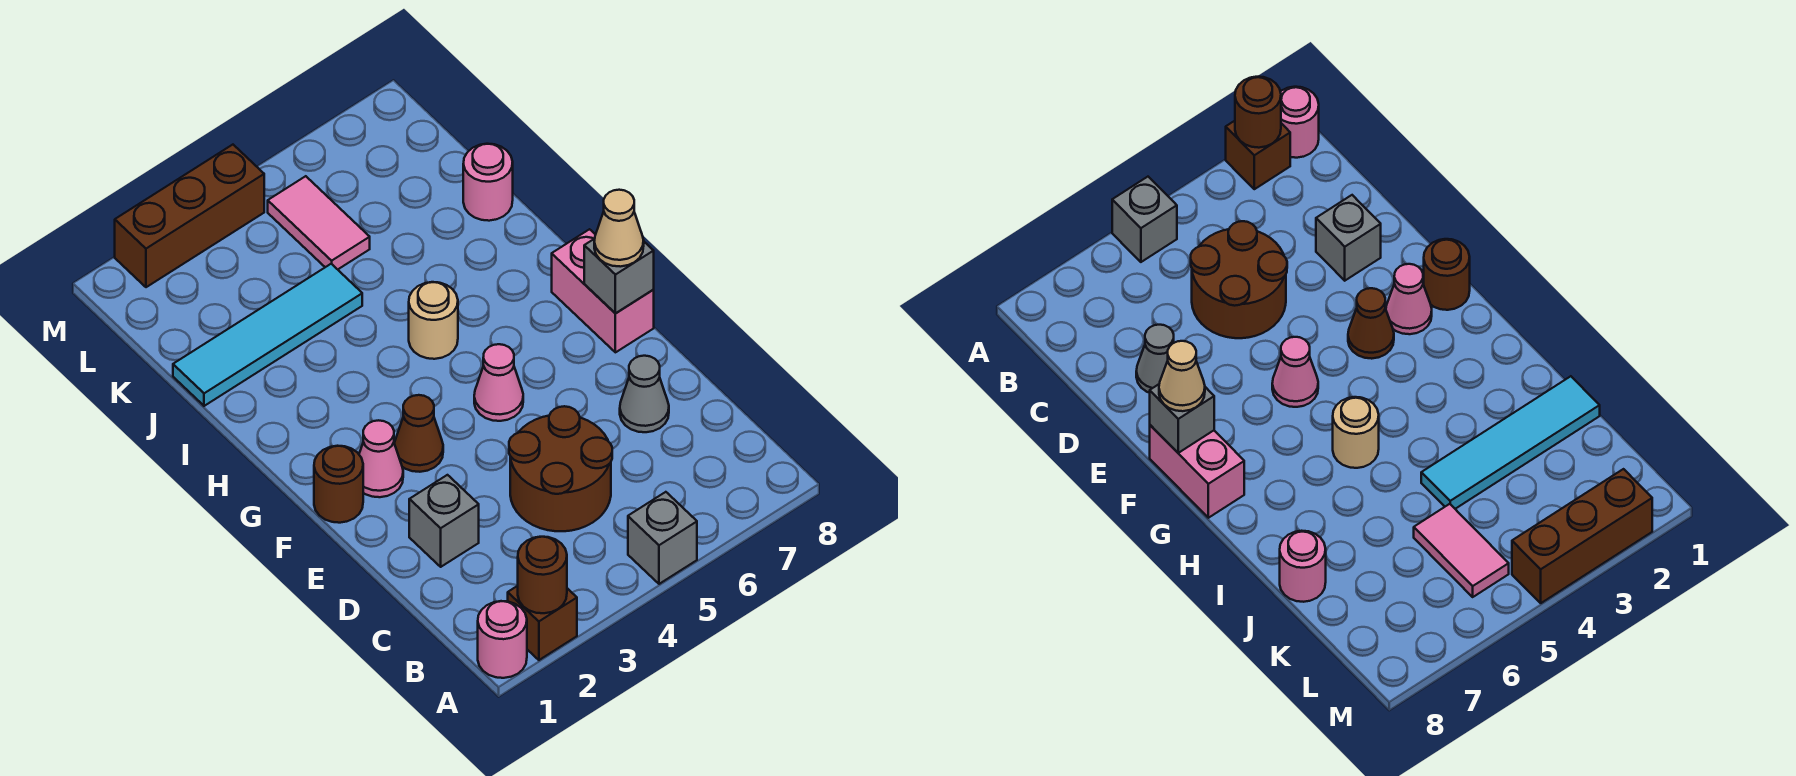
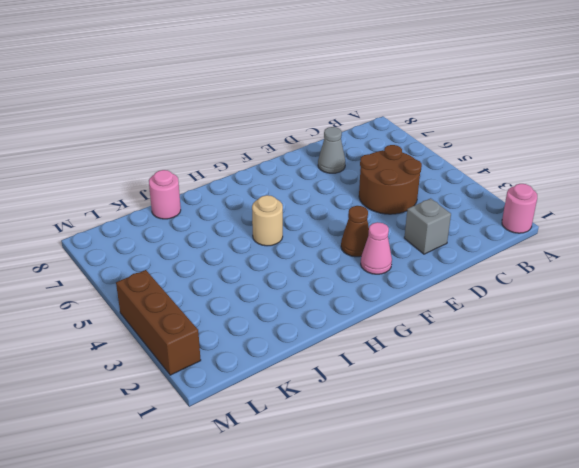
none -> brown 1x1 brick [508,586,577,660]
none -> grey 1x1 brick [628,492,697,584]
none -> brown 1x1 round brick [314,446,363,523]

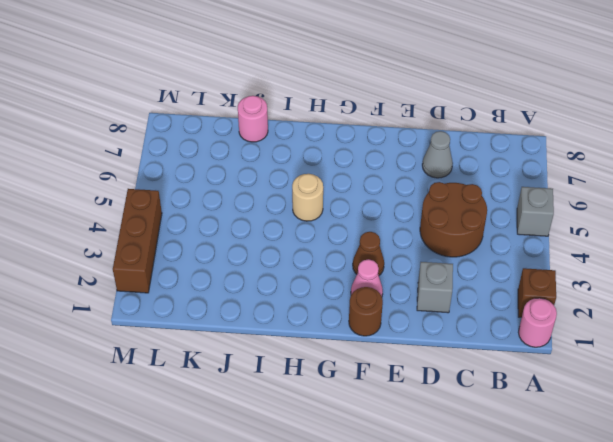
none -> pink 1x1 cone [474,344,523,421]
none -> pink 1x2 brick [552,229,654,352]
none -> cyan 1x4 tile [173,264,362,406]

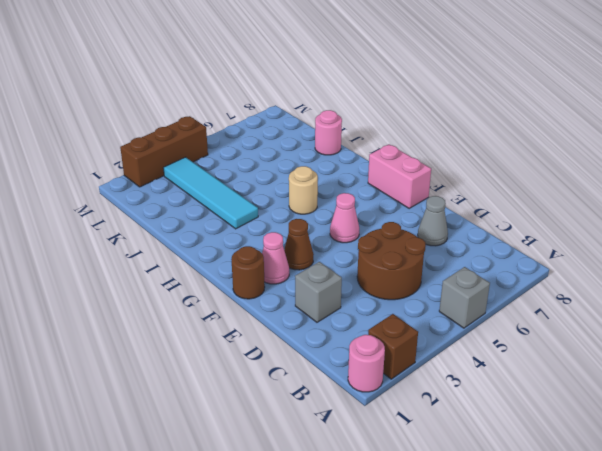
cyan 1x4 tile [163,157,258,229] -> cyan 1x4 tile turned to [173,264,362,406]
none -> pink 1x2 tile [268,176,370,269]
none -> brown 1x1 round brick [518,537,567,613]
none -> grey 1x1 brick [584,239,654,314]

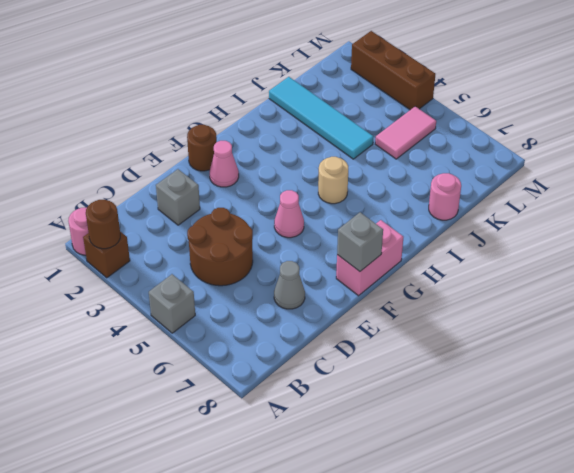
none -> brown 1x1 cone [395,395,443,472]
none -> tan 1x1 cone [594,190,644,267]

